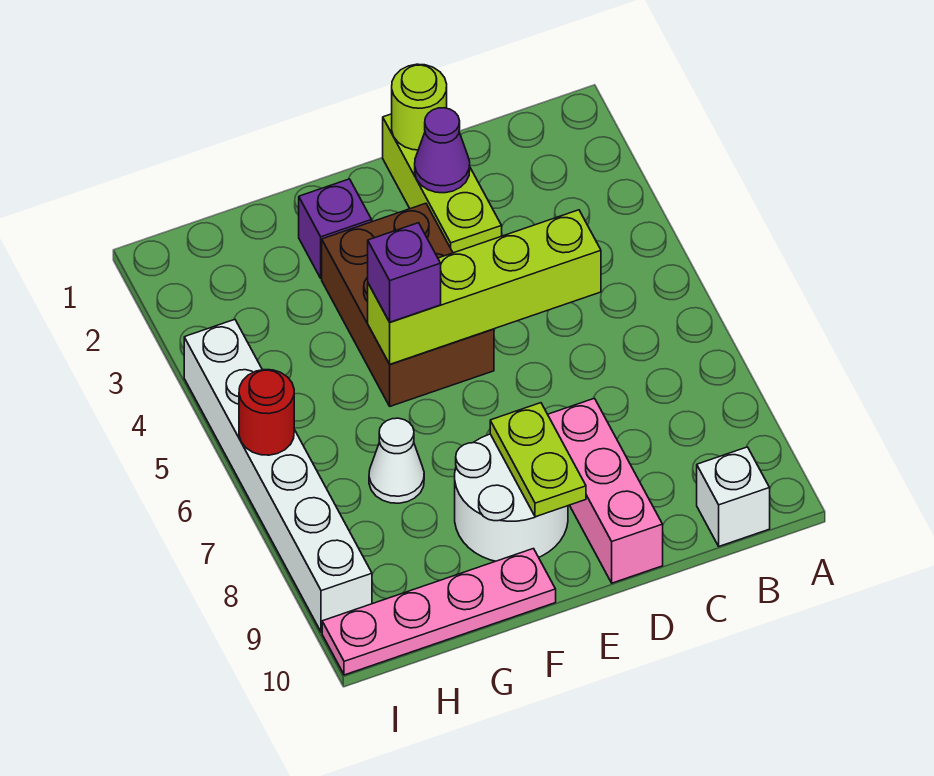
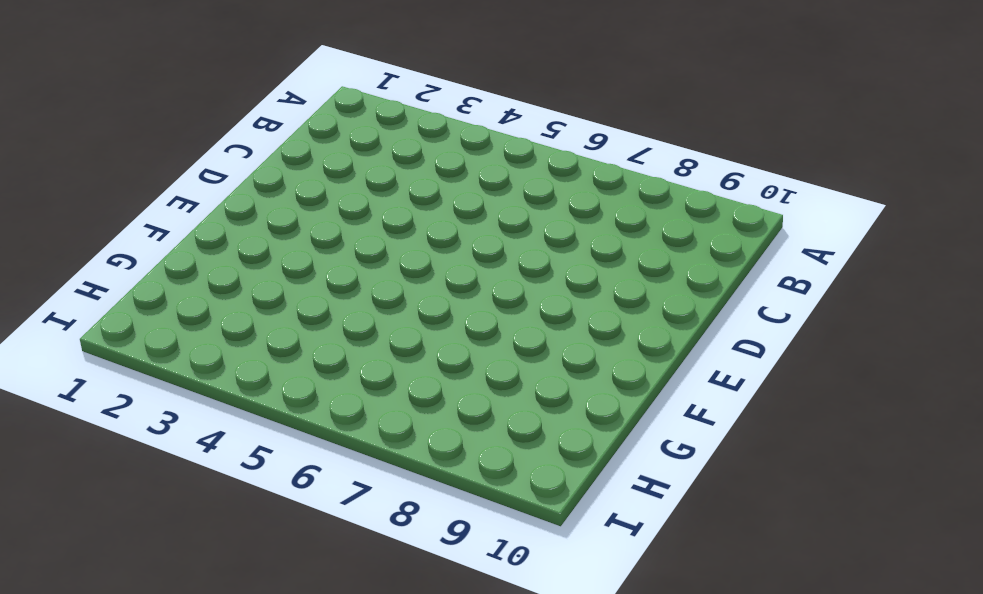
none -> white 1x1 brick [697,447,770,546]
none -> lime 1x3 brick [383,114,502,253]
none -> pink 1x3 brick [548,398,663,583]

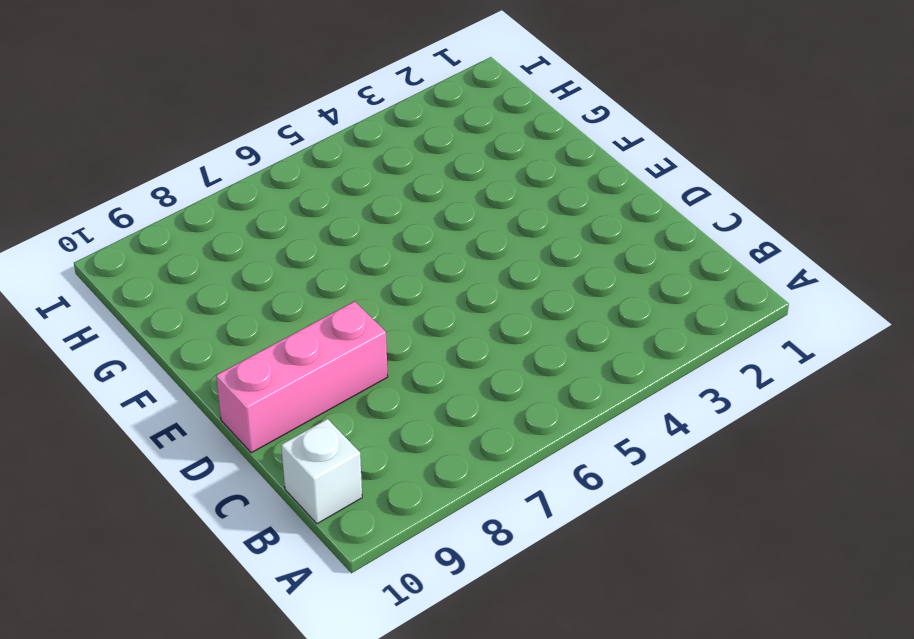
none -> lime 1x3 brick [383,114,502,253]
none -> brown 2x3 brick [322,203,494,406]
none -> white 2x2 round brick [455,434,568,561]

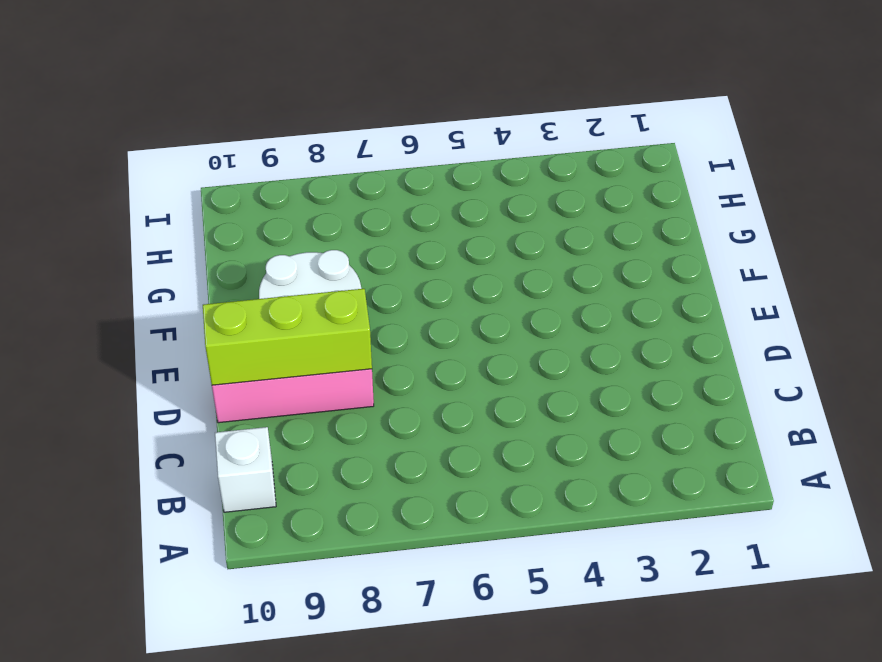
lime 1x3 brick [203,289,372,385] -> lime 1x3 brick moved to [383,114,502,253]
none -> brown 2x3 brick [322,203,494,406]
none -> purple 1x1 brick [299,179,372,278]
none -> pink 1x4 plate [322,549,556,675]

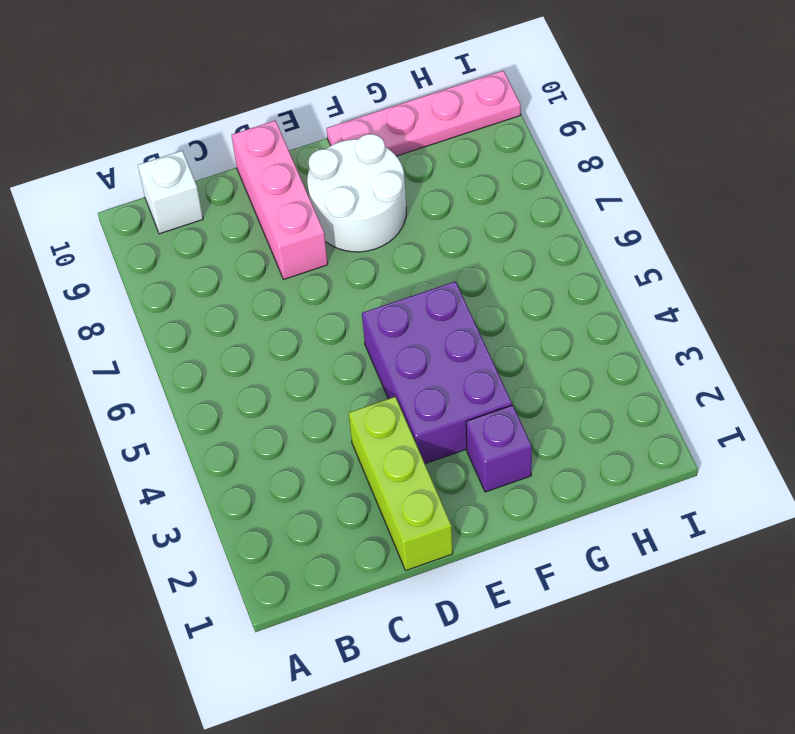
purple 2x3 brick [362,281,512,464] -> brown 2x3 brick [322,203,494,406]
none -> white 1x1 cone [369,418,424,503]
none -> white 1x6 brick [184,319,372,632]
none -> lime 1x4 brick [368,210,601,364]

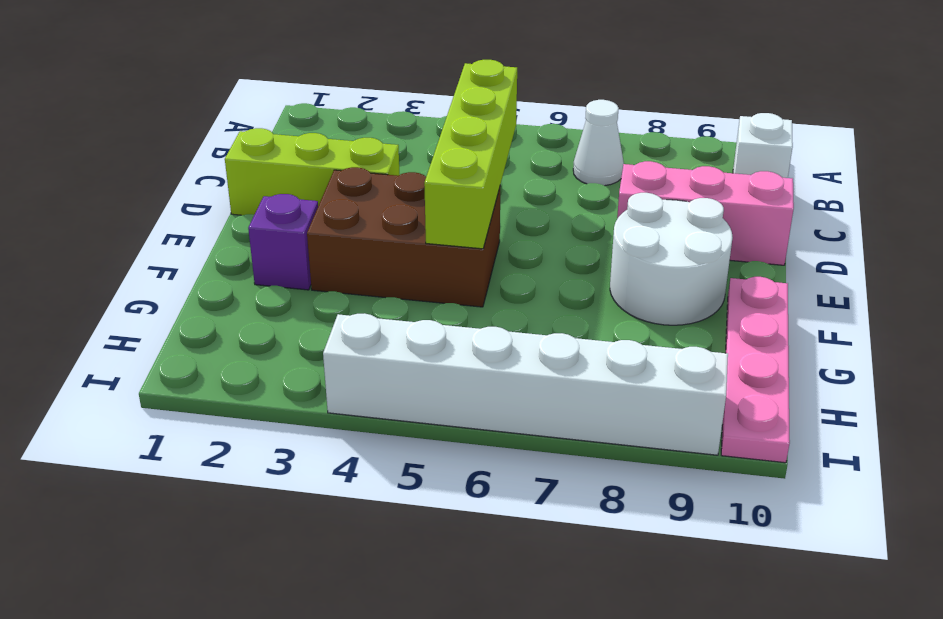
white 1x1 cone [573,100,624,186] -> white 1x1 cone moved to [369,418,424,503]
none -> lime 1x1 round brick [392,64,447,150]
none -> purple 1x1 cone [415,108,470,193]
none -> lime 1x2 plate [490,403,586,517]

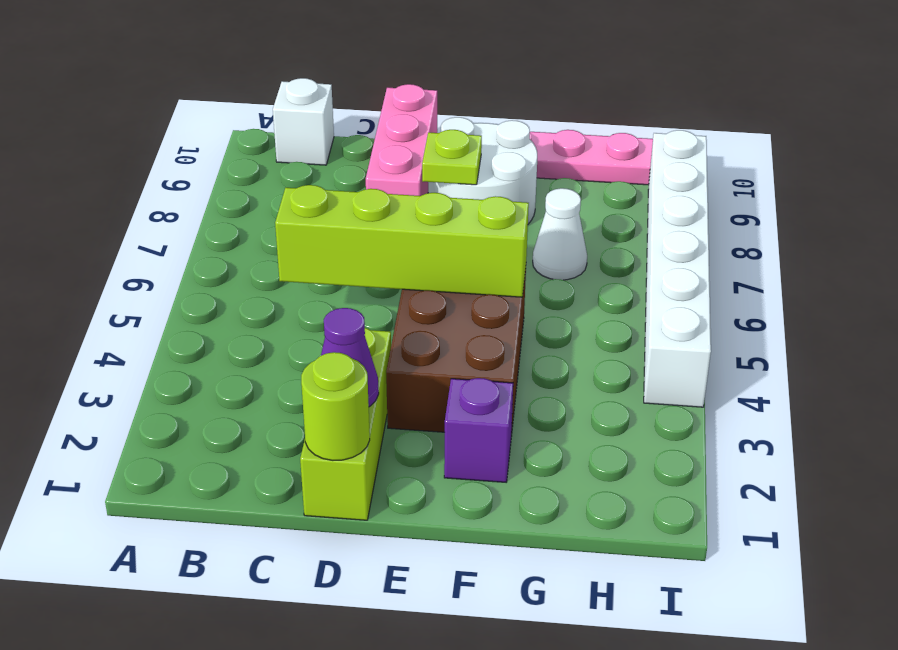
lime 1x1 plate [422,130,482,185] -> lime 1x2 plate [490,403,586,517]
none -> red 1x1 round brick [239,370,294,455]
none -> purple 1x1 brick [368,223,441,322]

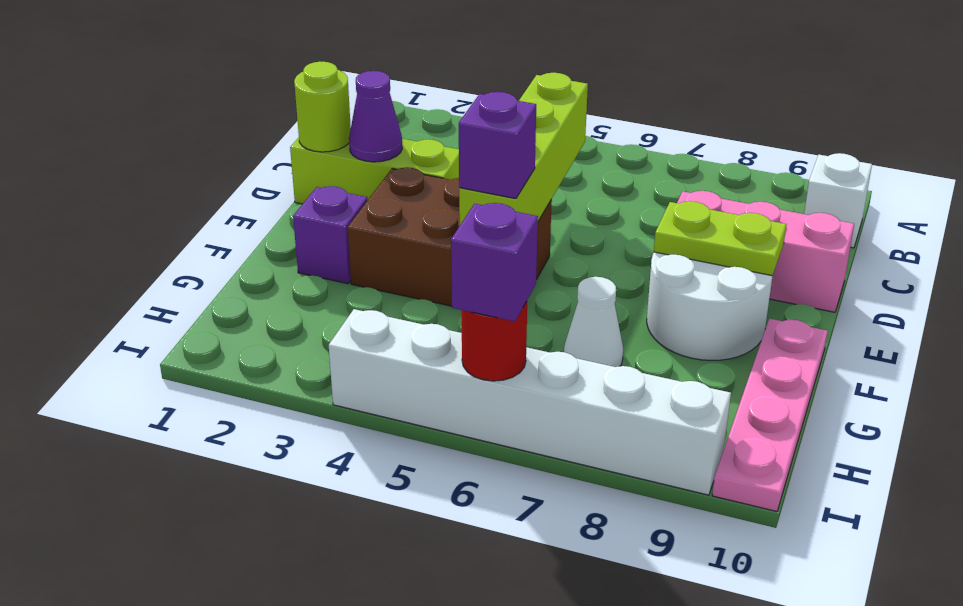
purple 1x1 brick [451,203,538,322] -> none

